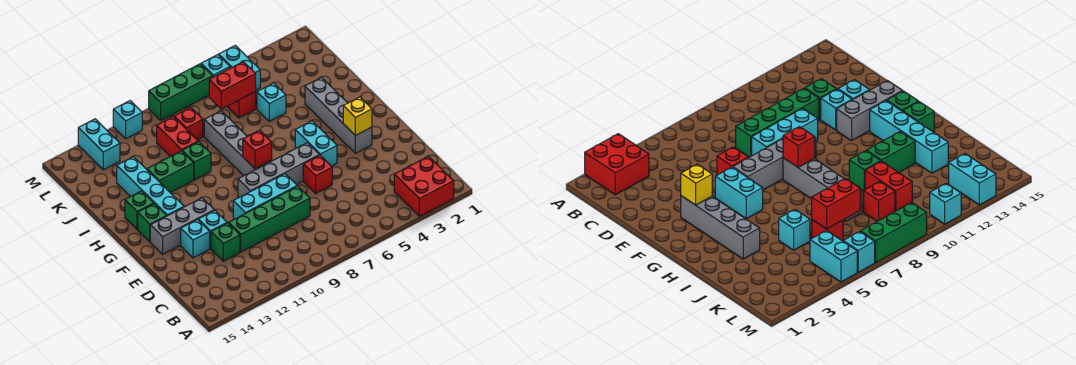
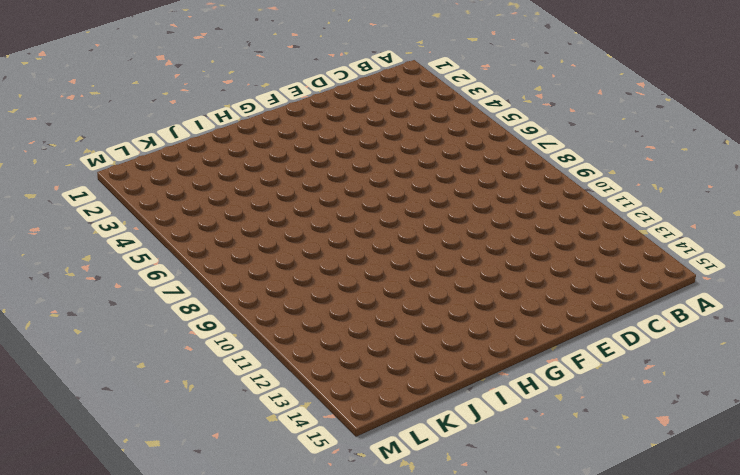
none -> red 2x2 brick [394,156,454,216]
none -> green 1x4 brick [229,186,310,252]
none -> green 1x1 brick [211,223,240,261]

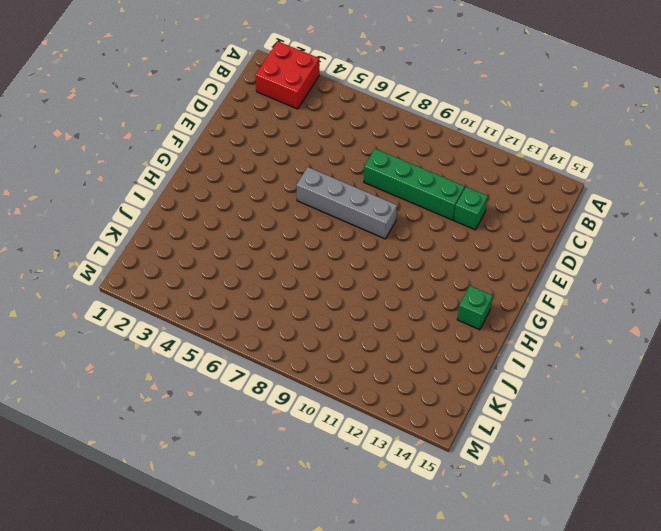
none -> red 1x1 brick [303,155,332,193]
none -> cyan 1x3 brick [233,174,297,219]
none -> cyan 1x1 brick [198,210,227,249]

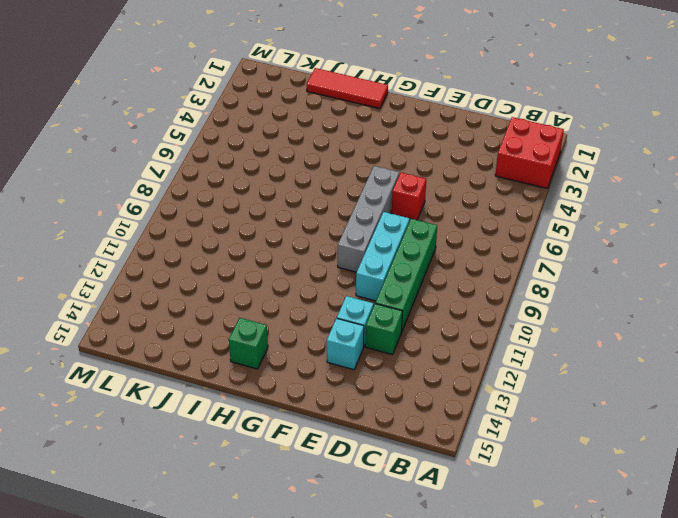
red 1x3 tile [307,68,388,109] -> none
none -> grey 1x4 brick [305,77,372,153]
none -> cyan 1x2 brick [295,121,337,166]
none -> grey 1x3 brick [150,198,214,254]

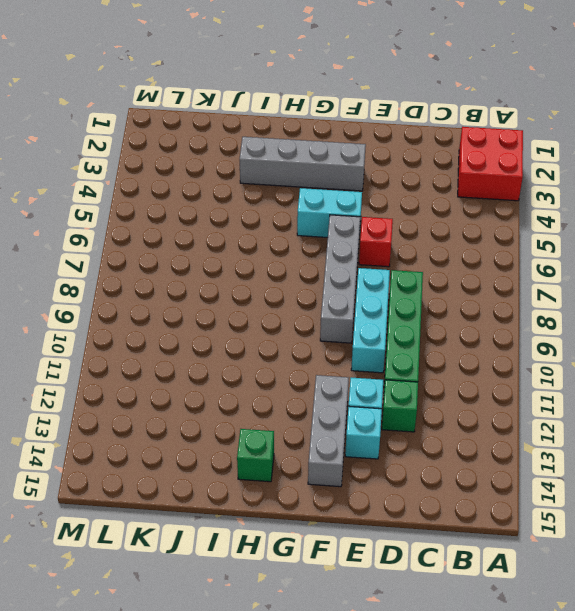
none -> grey 1x4 brick [204,111,272,176]
none -> cyan 1x4 brick [117,157,184,216]
none -> green 1x1 brick [138,204,166,242]

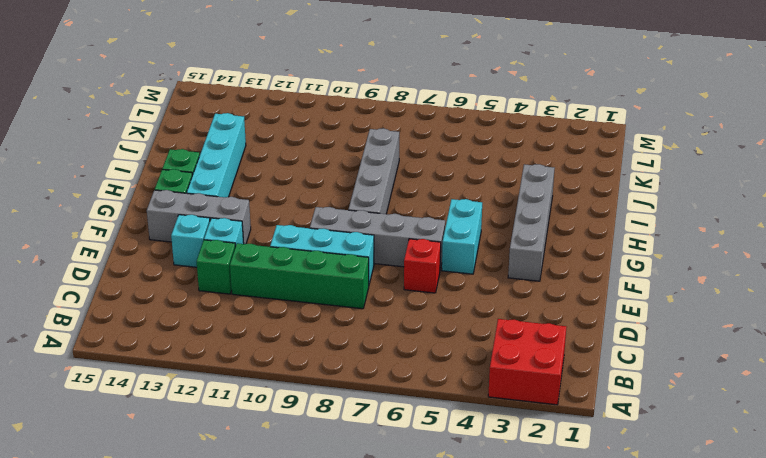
none -> green 1x1 brick [182,142,211,180]
none -> green 1x2 brick [147,151,194,193]
none -> cyan 1x1 brick [257,83,286,121]

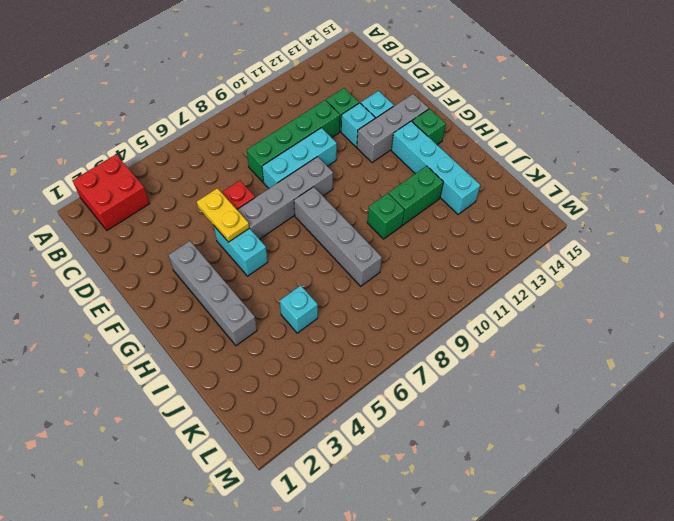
yellow 1x2 plate [197,188,249,242] -> none
none -> green 1x1 brick [125,191,154,229]
none -> red 1x2 brick [157,117,198,156]
none -> red 1x1 brick [227,92,256,118]

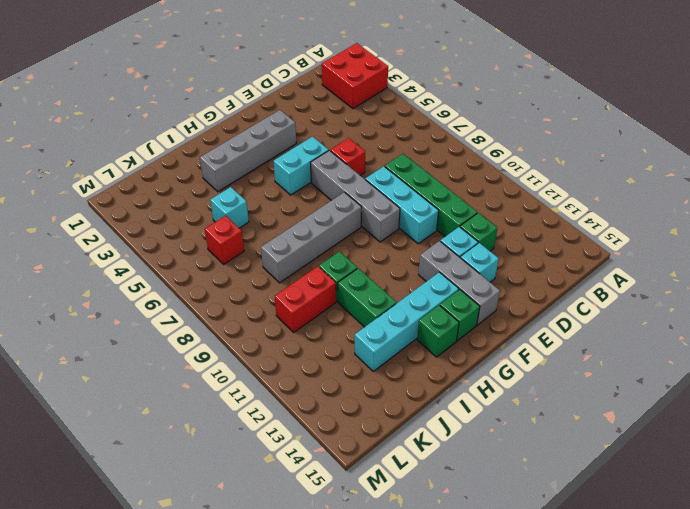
none -> red 1x1 brick [174,107,203,140]
none -> cyan 1x2 brick [219,45,260,90]
none -> cyan 1x2 brick [78,119,120,170]

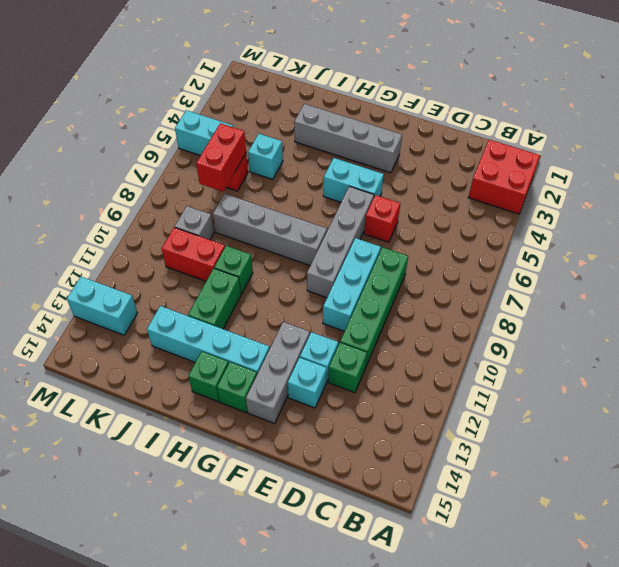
grey 1x1 brick [175,206,214,240] -> red 1x1 brick [174,107,203,140]
none -> cyan 1x1 brick [201,55,230,78]
none -> green 1x3 brick [149,64,212,120]
none -> cyan 1x1 brick [113,101,142,139]

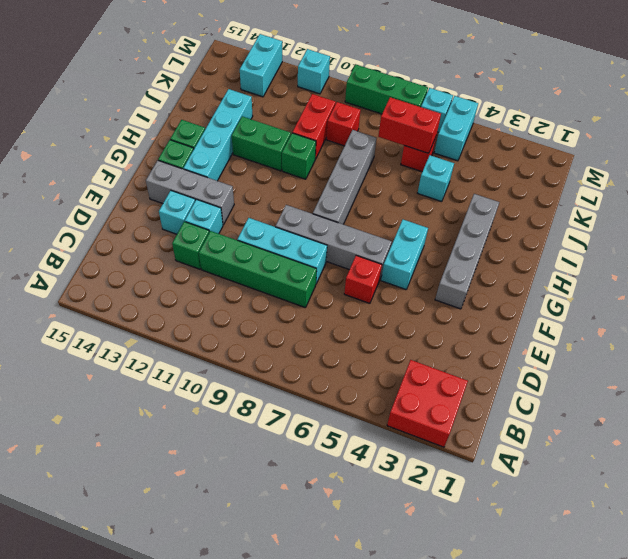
none -> yellow 1x1 brick [343,97,372,135]
none -> red 1x1 brick [243,130,272,169]

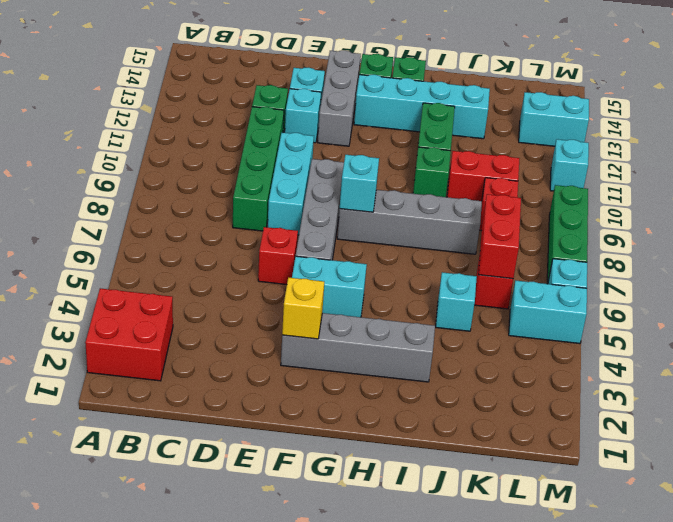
cyan 1x1 brick [340,155,379,212] -> red 1x1 brick [243,130,272,169]

